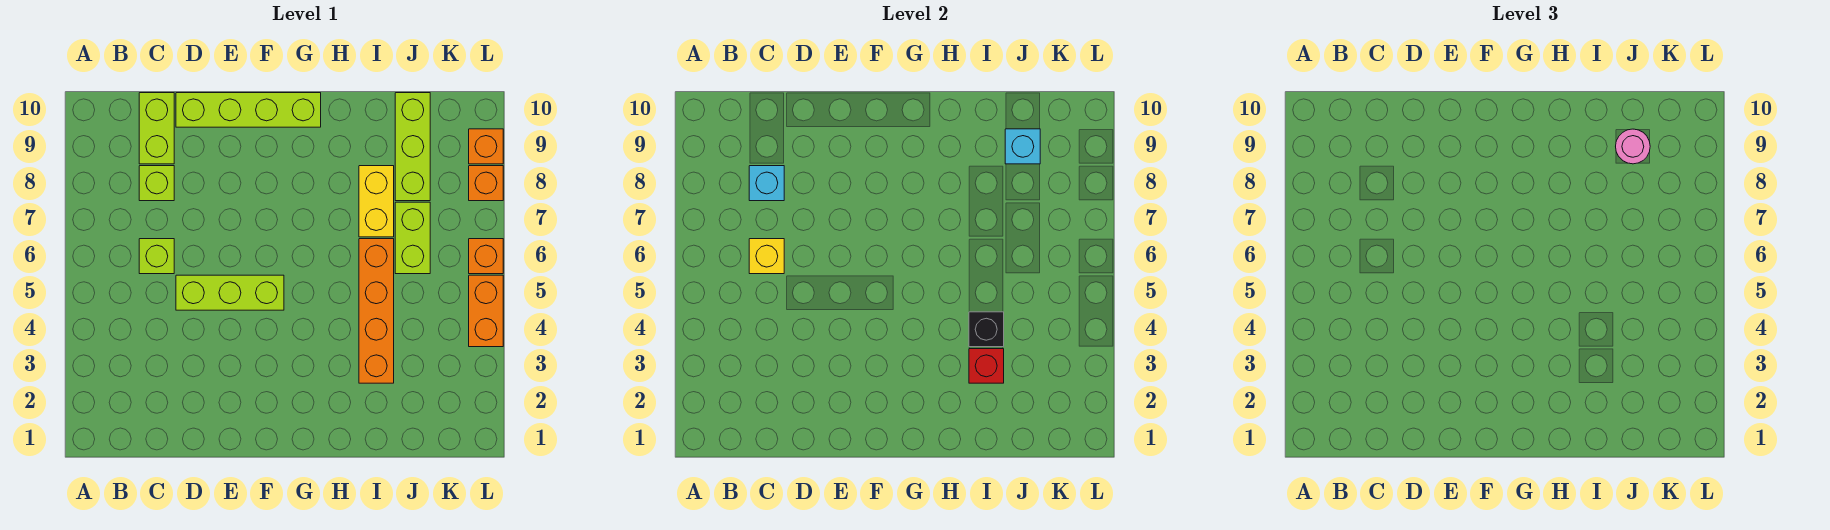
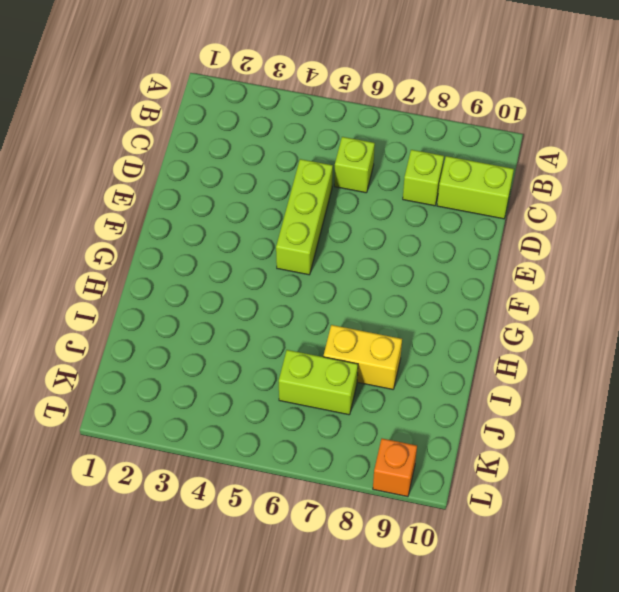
none -> lime 1x4 brick [176,93,321,127]
none -> orange 1x4 brick [359,239,394,383]
none -> lime 1x3 brick [395,93,430,201]

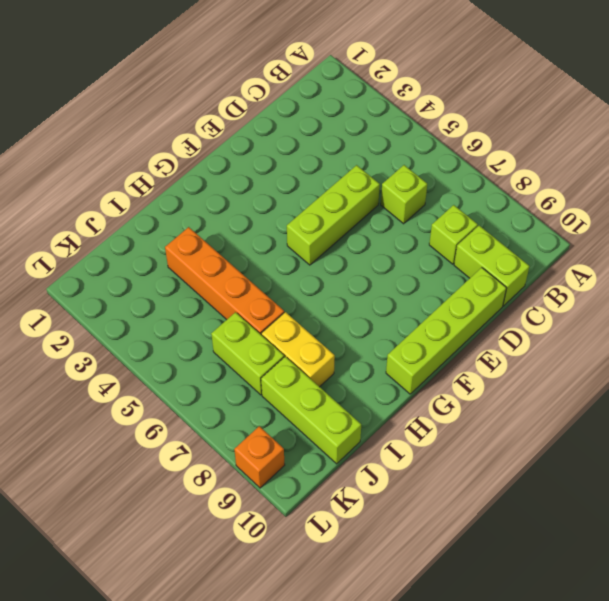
none -> orange 1x2 brick [469,275,503,347]
none -> orange 1x1 brick [469,239,503,274]
none -> orange 1x1 brick [469,166,503,201]

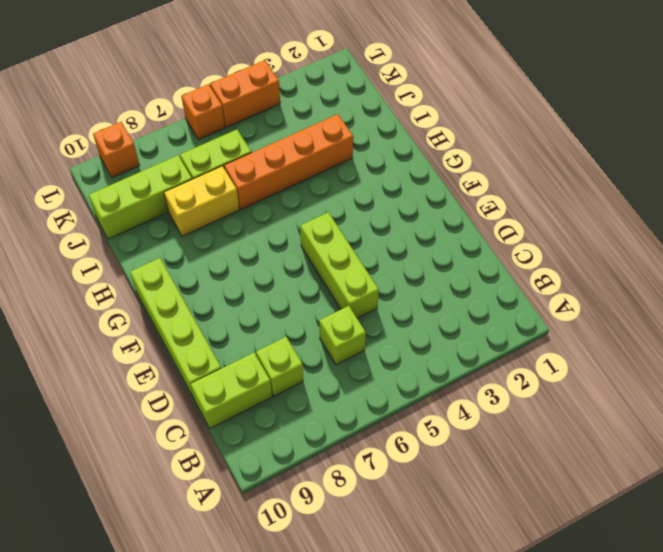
none -> orange 1x1 brick [469,166,503,201]
none -> yellow 1x1 brick [749,239,784,274]
none -> cyan 1x1 brick [749,166,784,201]

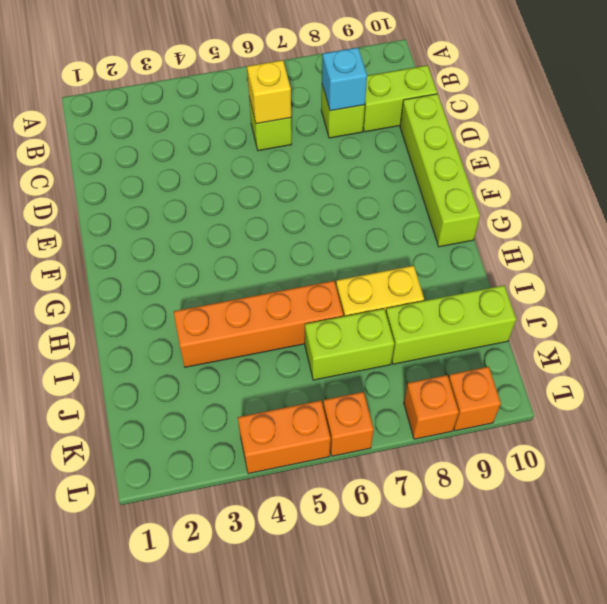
none -> lime 1x3 brick [176,275,284,310]
none -> red 1x1 brick [969,349,1004,383]
none -> black 1x1 brick [969,312,1004,347]

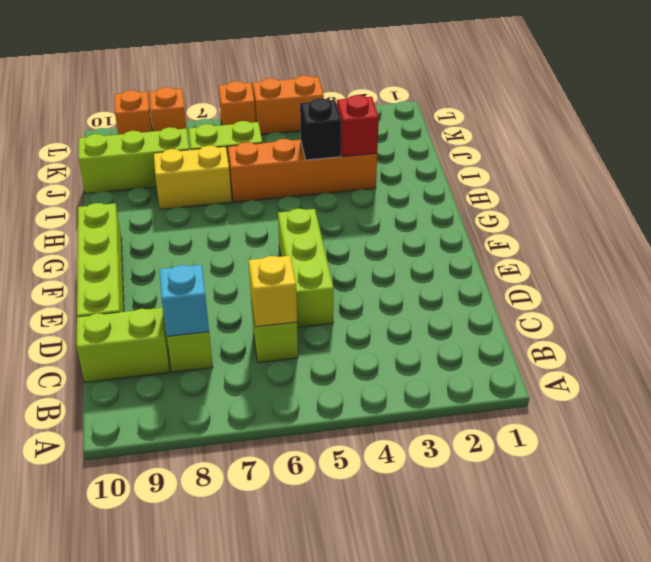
none -> cyan 1x1 brick [1005,129,1040,164]
none -> pink 1x1 round brick [1616,129,1650,164]

